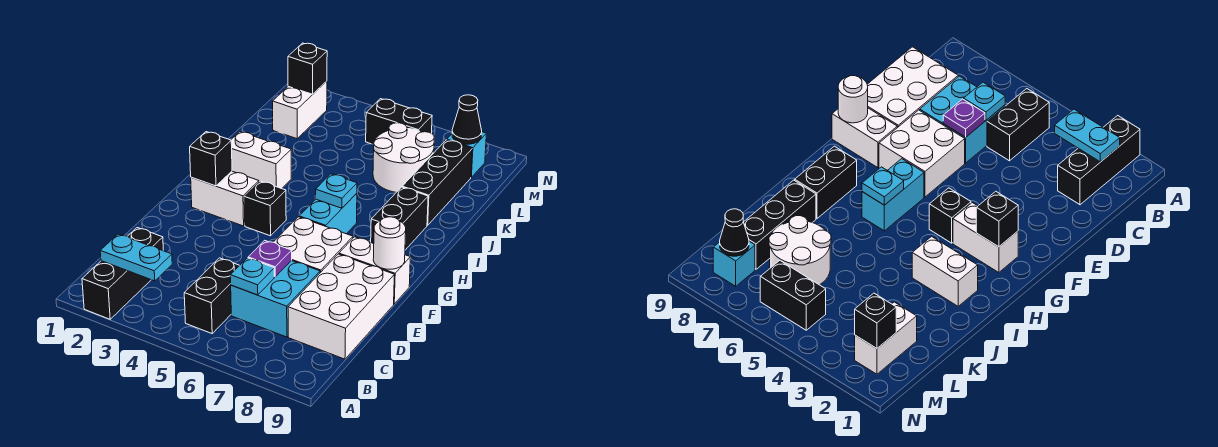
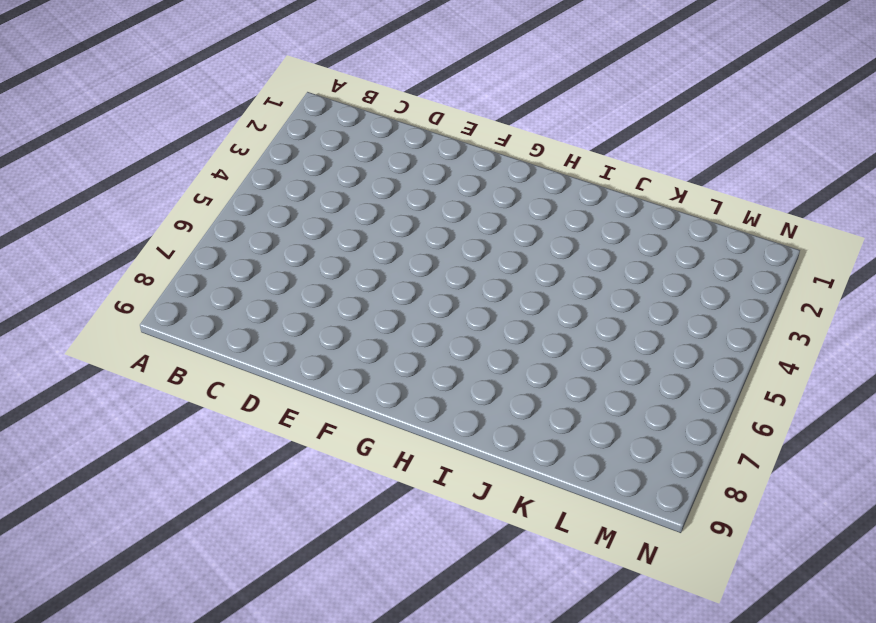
none -> black 1x3 brick [82,228,163,319]
none -> black 1x2 brick [184,258,240,333]
none -> cyan 2x2 brick [231,261,320,337]

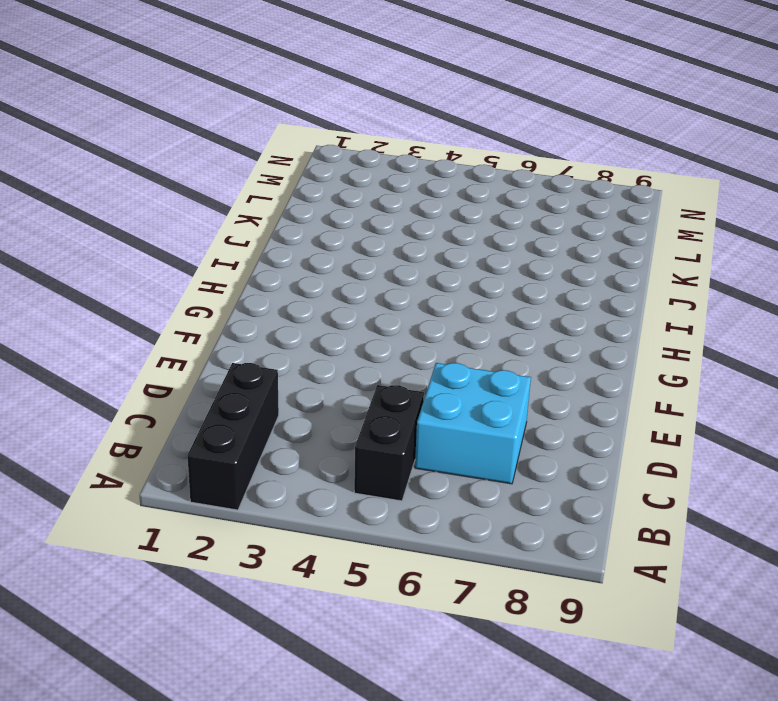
none -> white 2x3 brick [288,254,394,359]
none -> white 2x2 brick [274,217,353,273]
none -> white 1x2 brick [339,237,410,304]

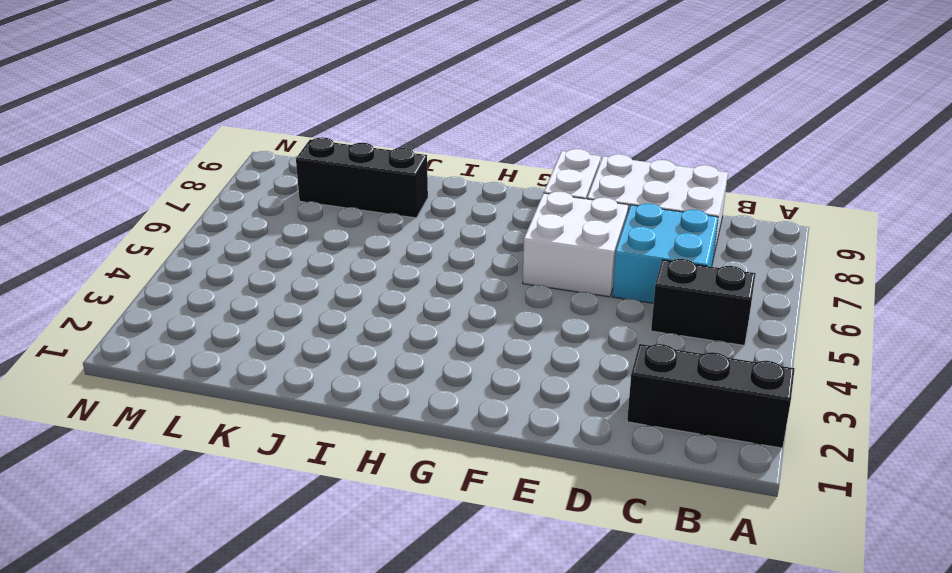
none -> white 1x2 brick [191,171,259,226]
none -> black 1x1 brick [244,181,286,236]
none -> cyan 1x2 brick [299,193,357,234]

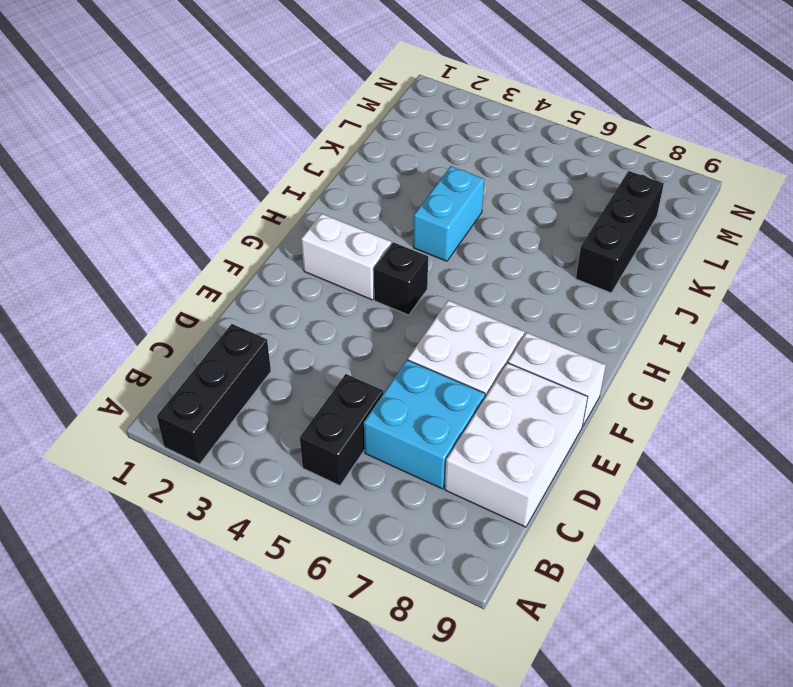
cyan 1x2 brick [413,166,484,261] -> cyan 1x2 brick moved to [299,193,357,234]
none -> black 1x2 brick [371,187,428,250]
none -> white 1x2 brick [231,132,291,189]
none -> white 2x2 round brick [373,123,434,192]

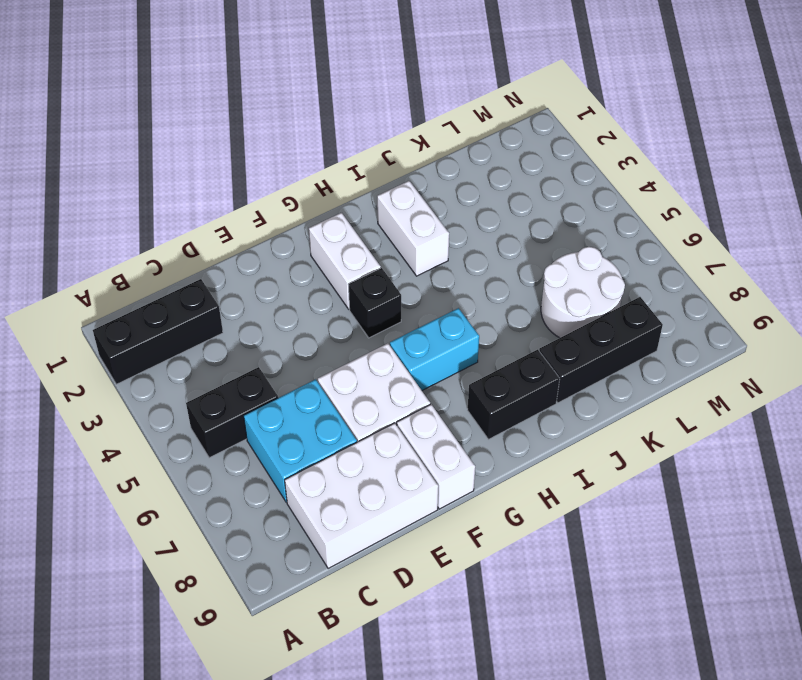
none -> white 1x2 brick [273,81,327,139]
none -> black 1x2 brick [366,99,432,144]
none -> cyan 1x1 brick [447,132,486,177]

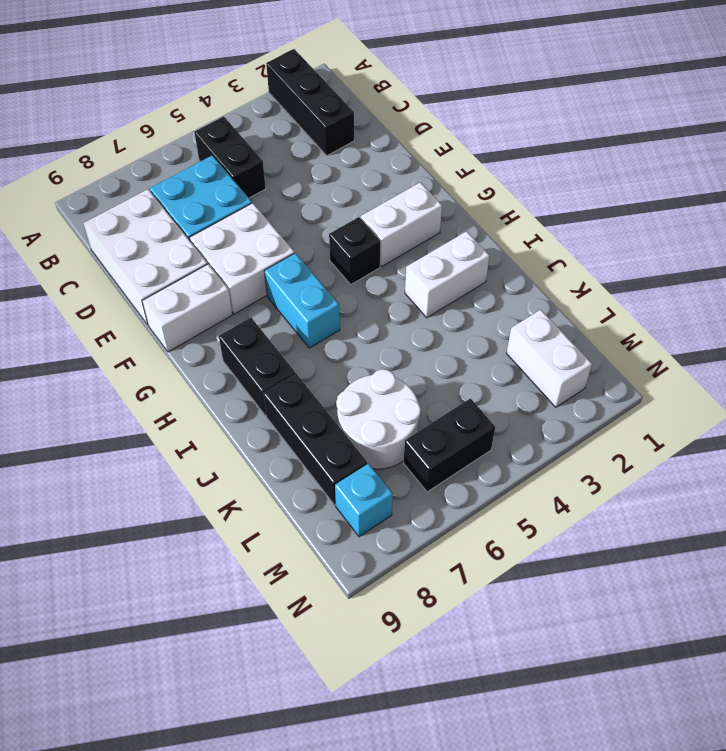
none -> cyan 1x2 plate [100,234,172,281]
none -> cyan 1x1 plate [230,258,274,295]
none -> purple 1x1 plate [248,240,292,277]

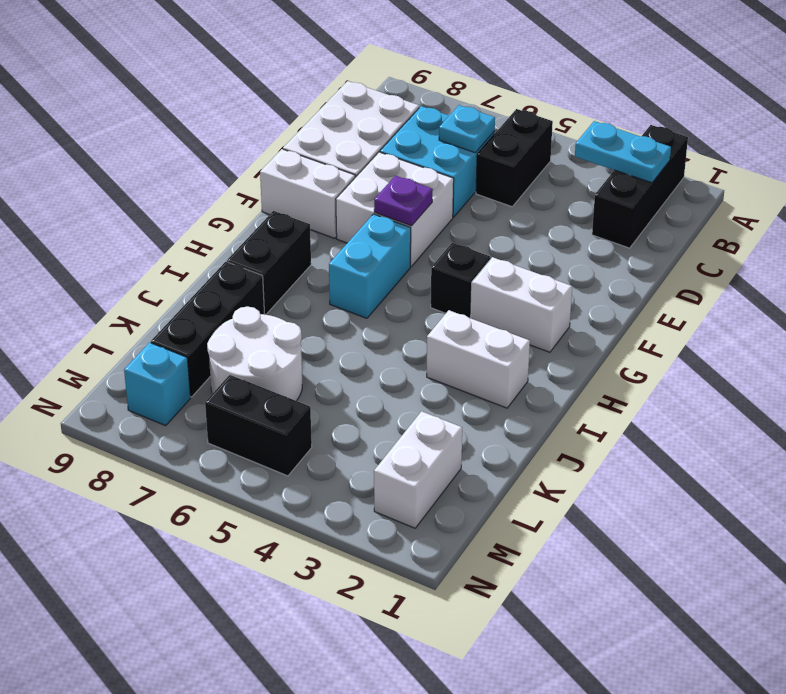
purple 1x1 plate [374,176,433,226] -> purple 1x1 plate moved to [248,240,292,277]
none -> white 1x1 round brick [373,217,406,269]
none -> black 1x1 brick [190,132,232,186]
none -> cyan 1x1 plate [316,174,357,208]

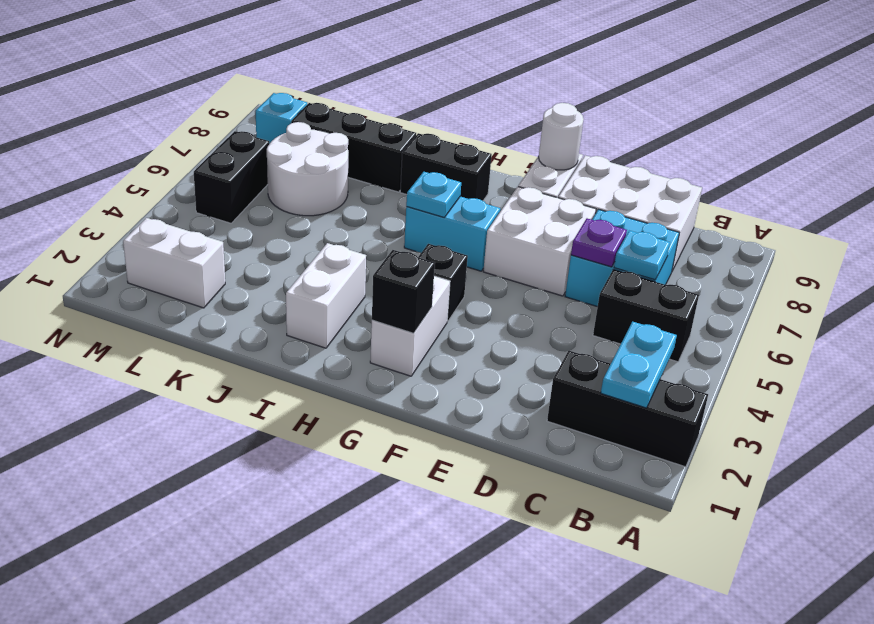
none -> black 1x1 brick [288,43,327,94]
none -> black 1x1 cone [452,95,482,144]

